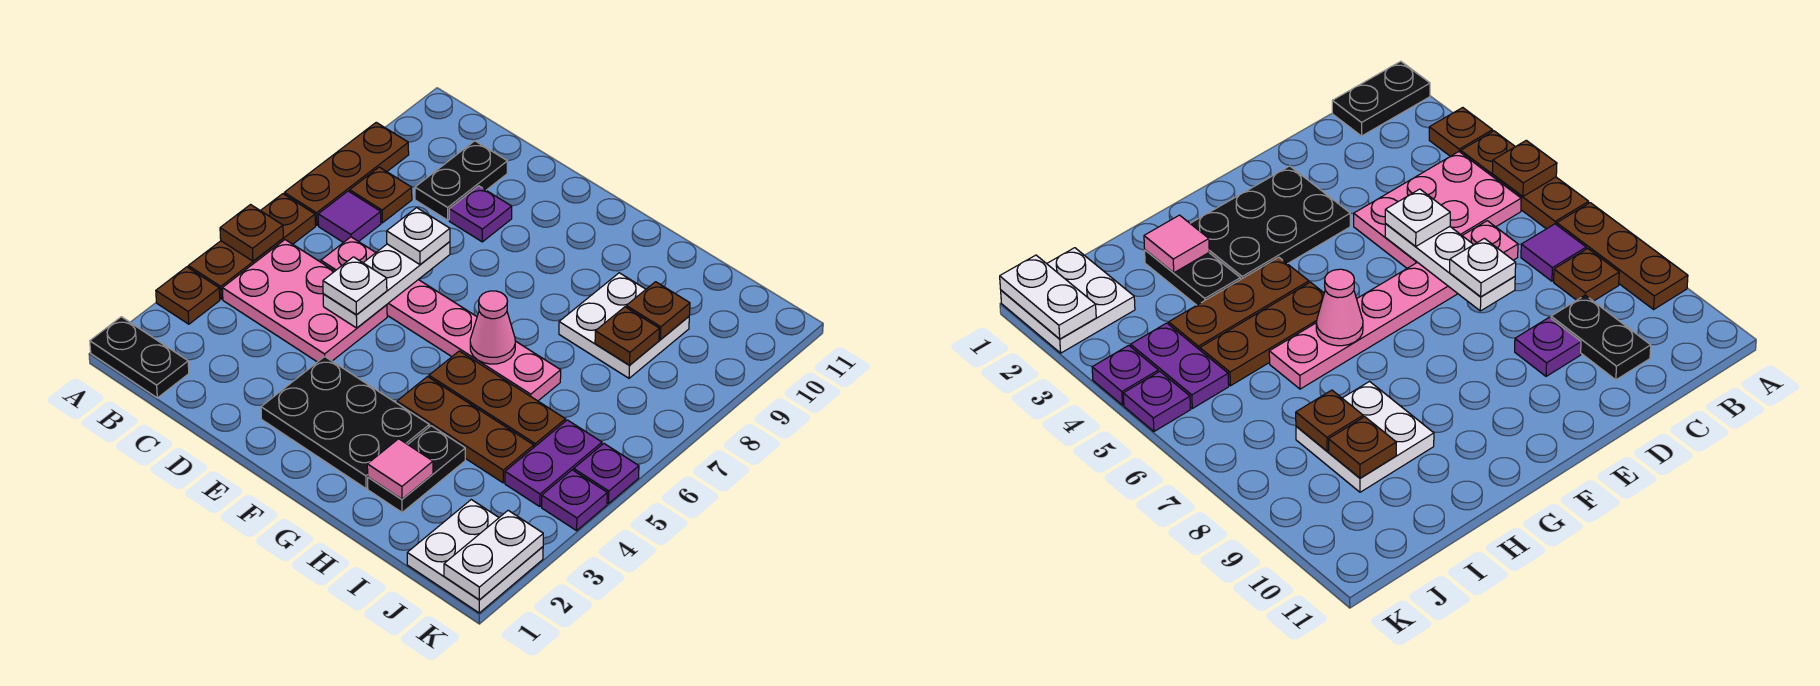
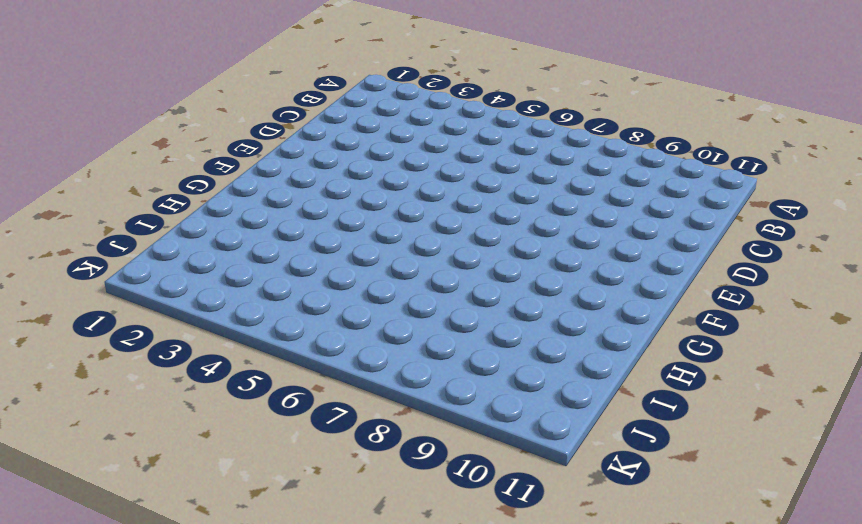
none -> black 1x2 plate [90,317,189,398]
none -> brown 1x1 plate [156,267,220,324]
none -> brown 1x3 plate [188,194,315,299]

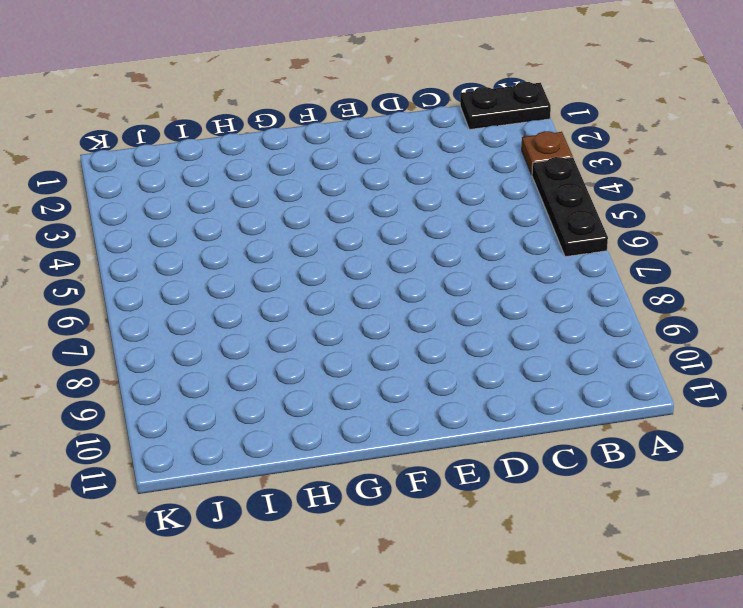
black 1x3 plate [532,157,608,257] -> brown 1x3 plate [188,194,315,299]
none -> brown 1x3 plate [284,122,409,225]
none -> pink 2x3 plate [222,240,387,362]
none -> purple 1x1 tile [318,191,381,243]

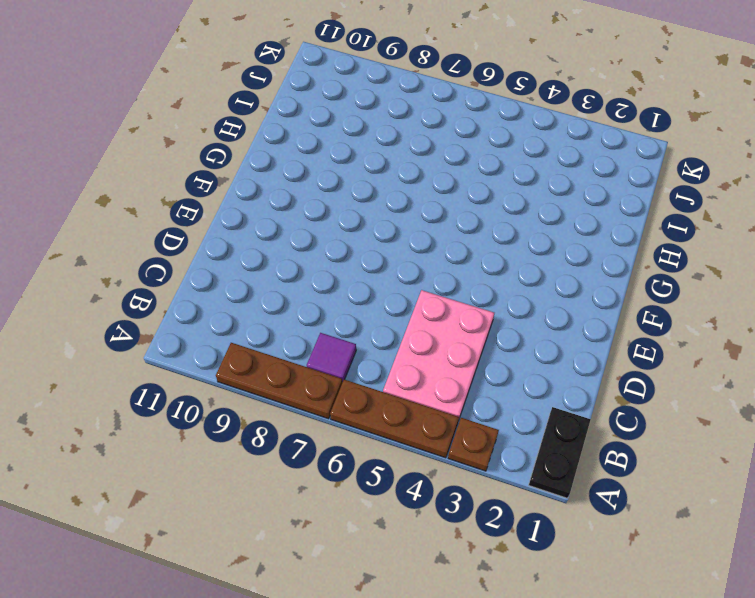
none -> brown 1x1 plate [350,167,412,223]
none -> pink 1x6 plate [321,237,561,401]
none -> black 1x2 plate [415,141,507,220]

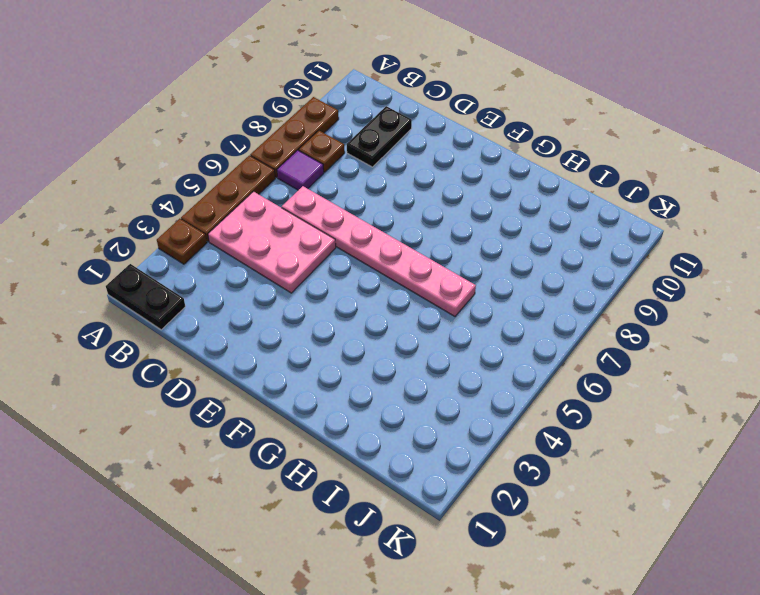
none -> purple 1x1 plate [449,186,512,242]
none -> black 2x3 plate [261,357,429,489]
none -> brown 1x3 plate [397,377,534,483]

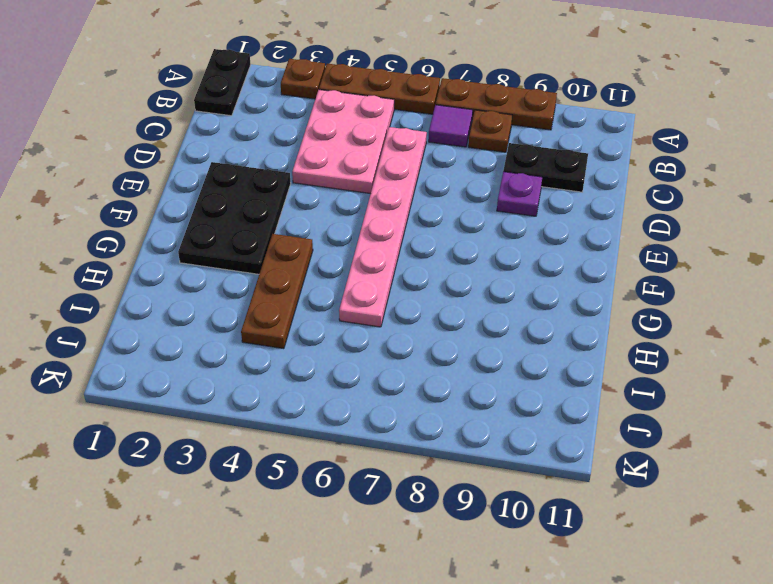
none -> brown 1x3 plate [429,351,565,447]
none -> black 1x2 plate [368,426,465,512]
none -> white 2x2 plate [559,273,689,378]

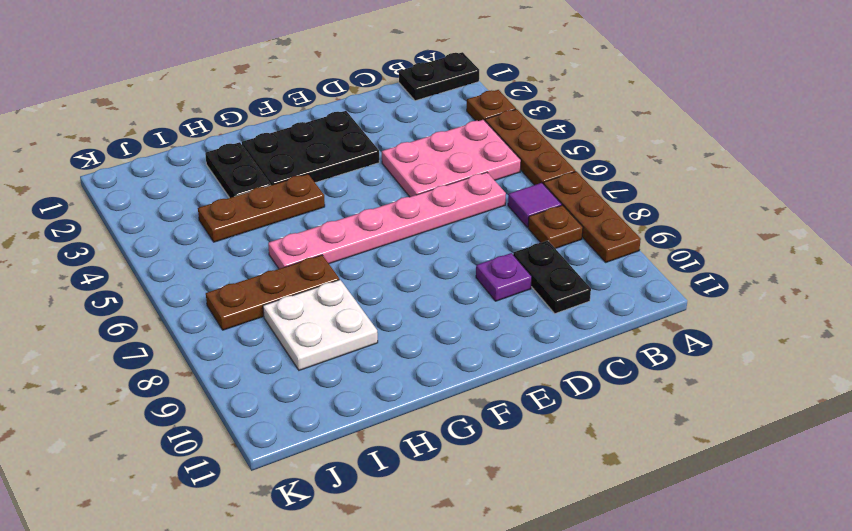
brown 1x3 plate [206,255,339,330] -> brown 1x3 plate moved to [429,351,565,447]
none -> white 2x2 plate [407,500,543,613]
none -> purple 1x2 plate [505,420,602,506]
none -> purple 1x1 plate [542,470,607,531]

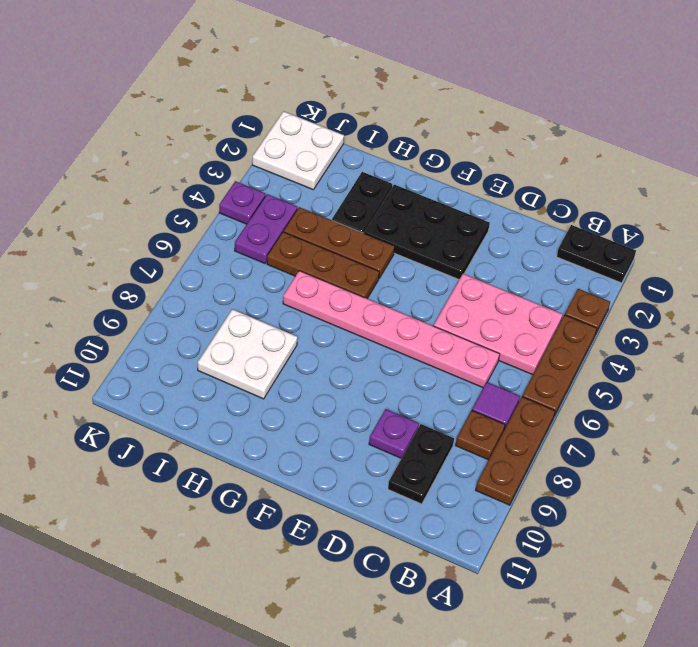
none -> purple 1x1 plate [574,444,639,504]
none -> brown 1x1 plate [220,205,283,261]
none -> white 1x3 plate [323,242,450,328]

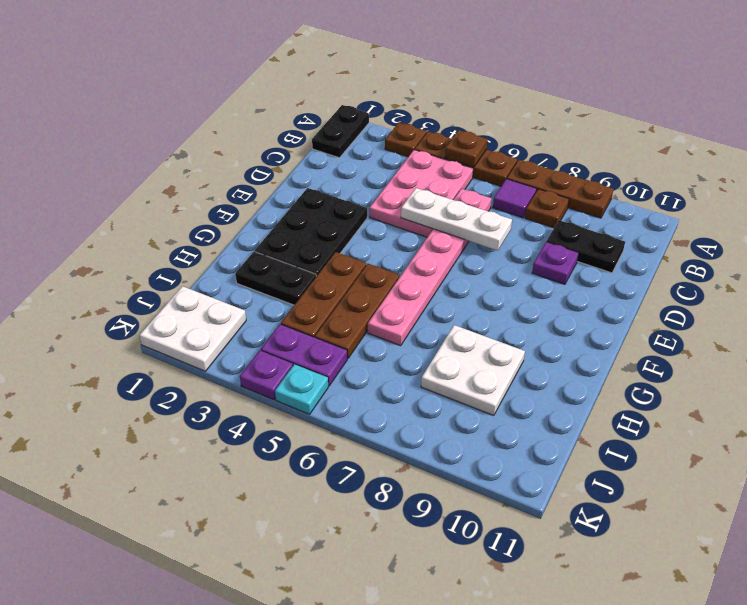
cyan 1x1 plate [275,364,328,414] -> purple 1x1 plate [574,444,639,504]
none -> pink 1x1 cone [470,291,515,364]
none -> pink 1x1 tile [367,439,433,499]
none -> brown 1x1 plate [595,307,659,365]

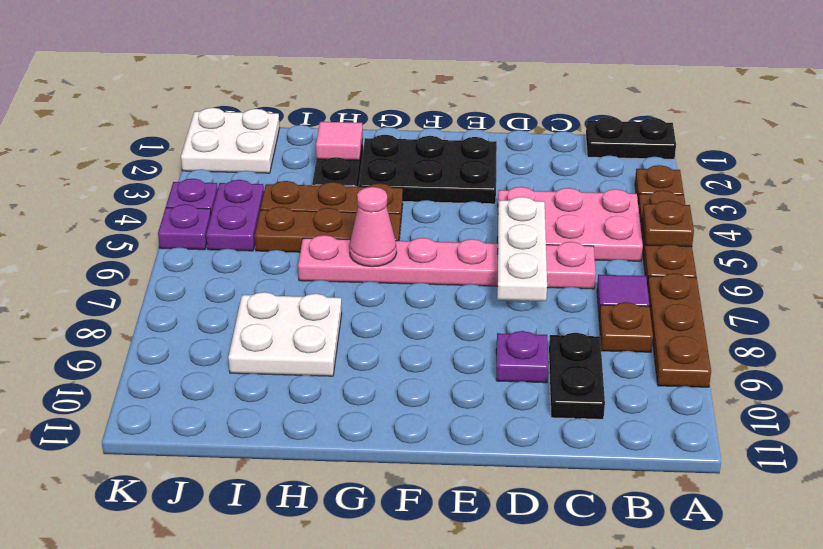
none -> brown 1x1 plate [595,307,659,365]
none -> brown 1x1 plate [626,282,690,339]
none -> white 1x2 plate [444,510,543,600]

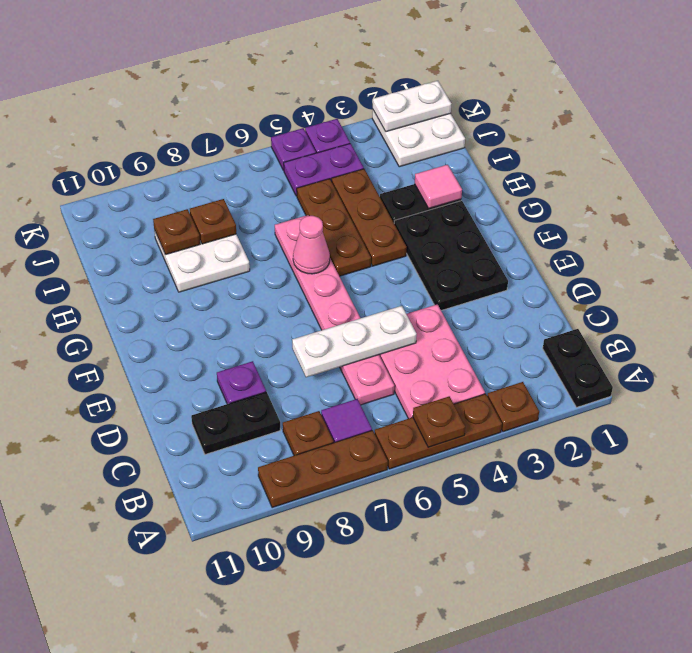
none -> white 1x1 plate [323,257,387,315]
none -> white 1x1 plate [387,208,450,264]

